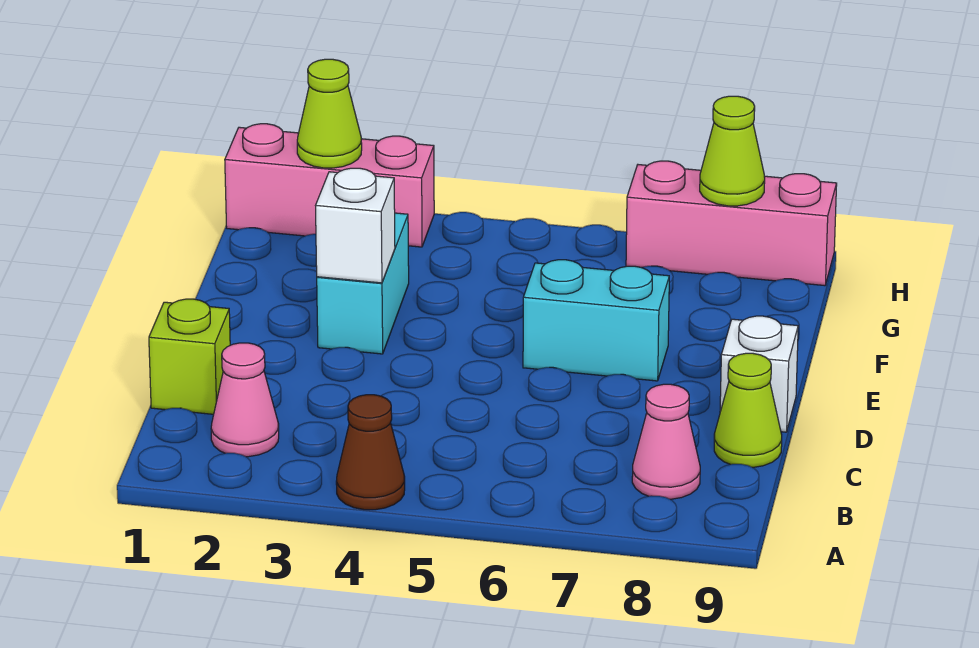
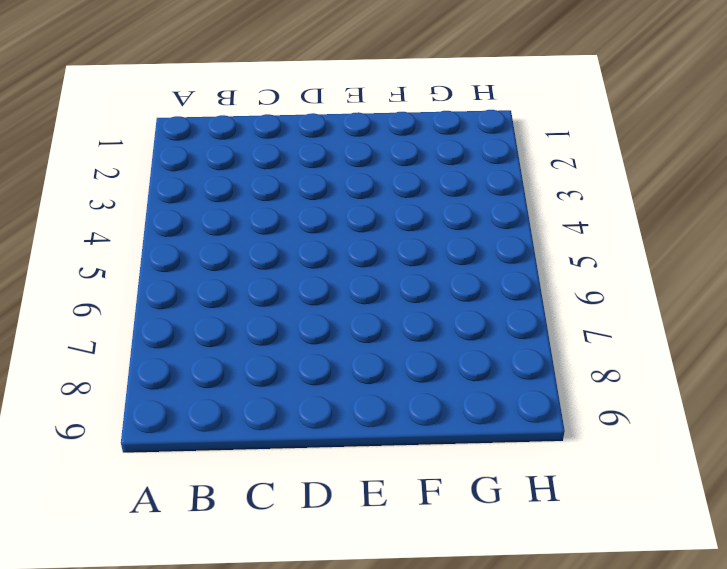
none -> brown 1x1 cone [336,395,405,510]
none -> pink 1x1 cone [211,343,279,457]
none -> pink 1x1 cone [632,384,700,499]

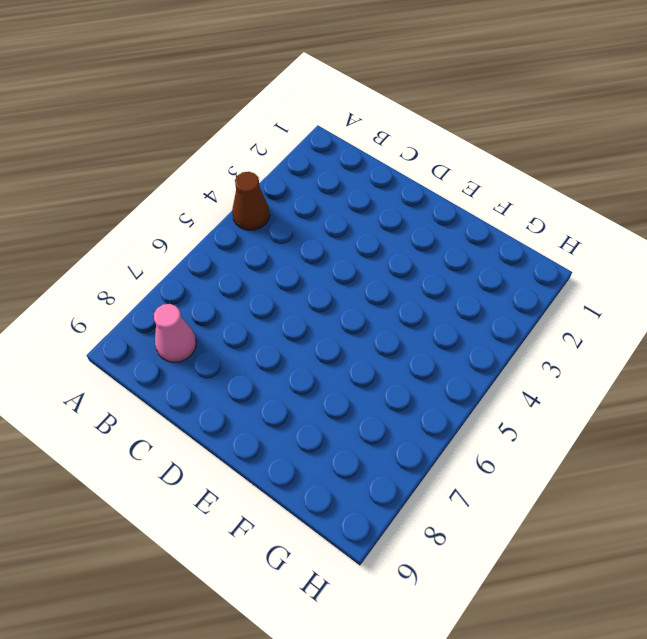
none -> pink 1x1 cone [211,343,279,457]
none -> lime 1x1 brick [149,299,230,414]
none -> lime 1x1 cone [714,353,782,467]

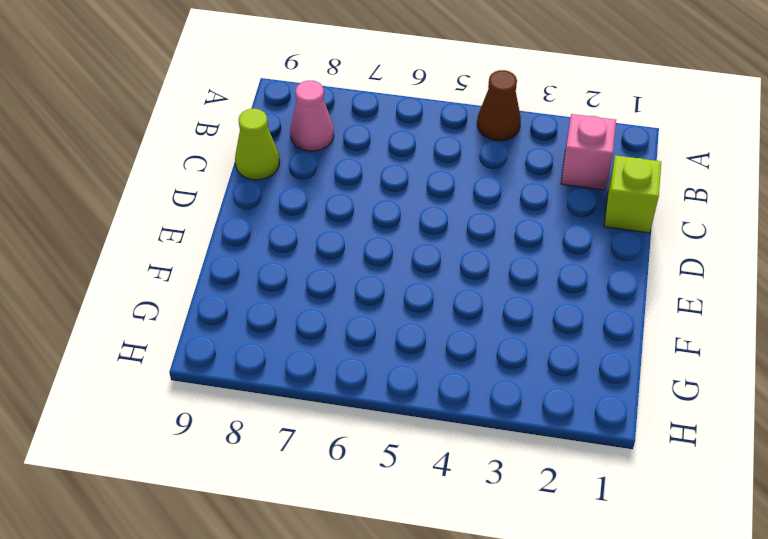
pink 1x1 brick [561,114,616,190] -> pink 1x1 cone [211,343,279,457]
none -> white 1x1 brick [720,316,798,432]
none -> cyan 1x2 brick [317,213,409,354]
none -> cyan 1x2 brick [523,260,669,381]

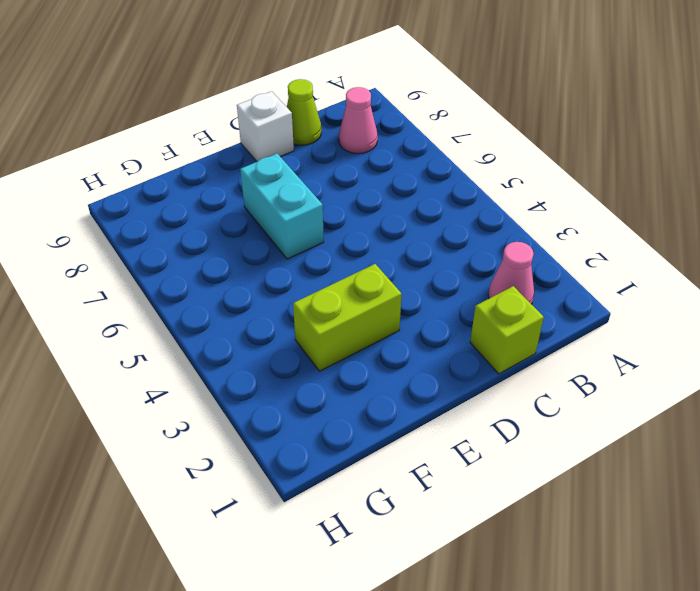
lime 1x2 brick [293,264,402,371] -> cyan 1x2 brick [317,213,409,354]
none -> brown 1x1 cone [336,395,405,510]
none -> pink 1x3 brick [225,124,434,247]
none -> pink 1x3 brick [626,161,837,286]

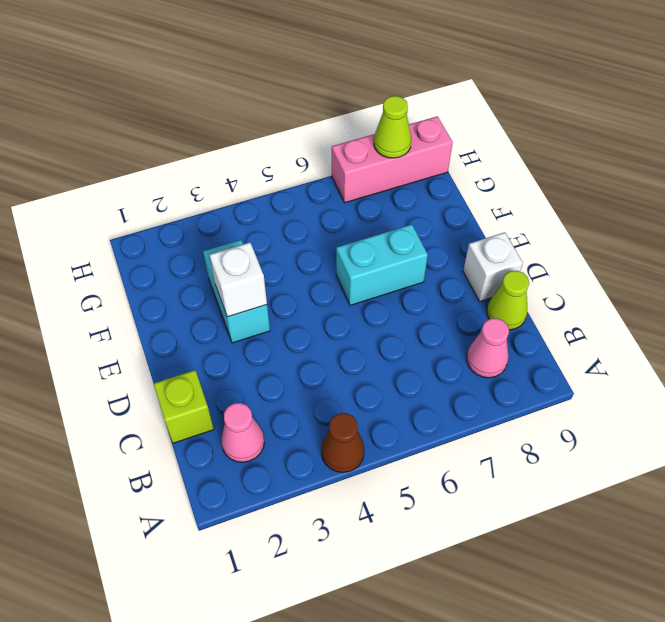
none -> pink 1x3 brick [225,124,434,247]
none -> lime 1x1 cone [297,59,362,168]

